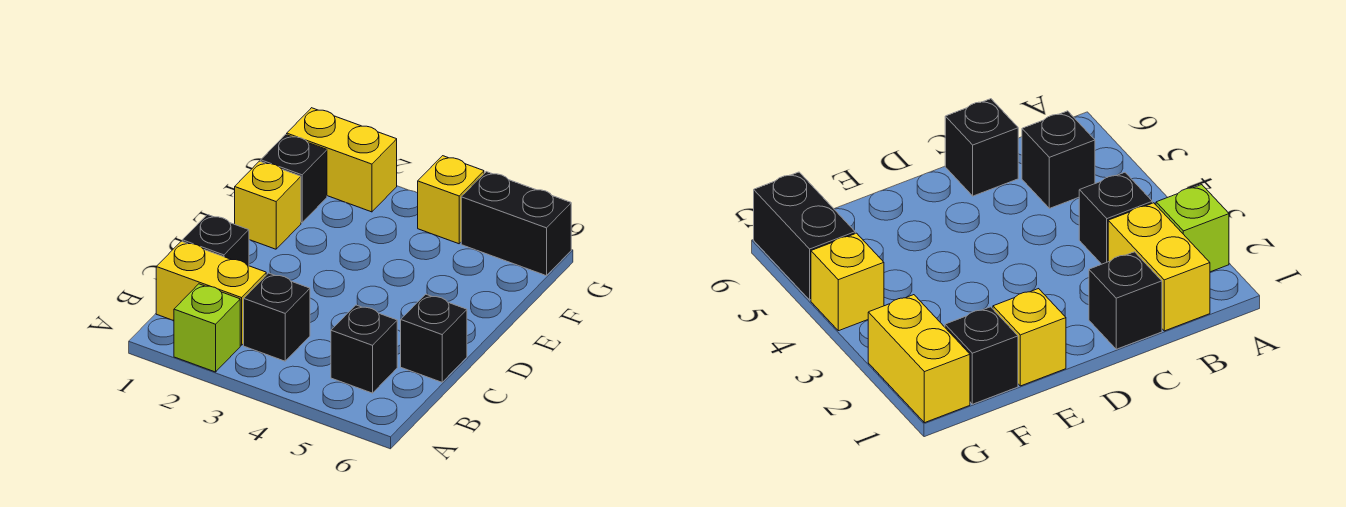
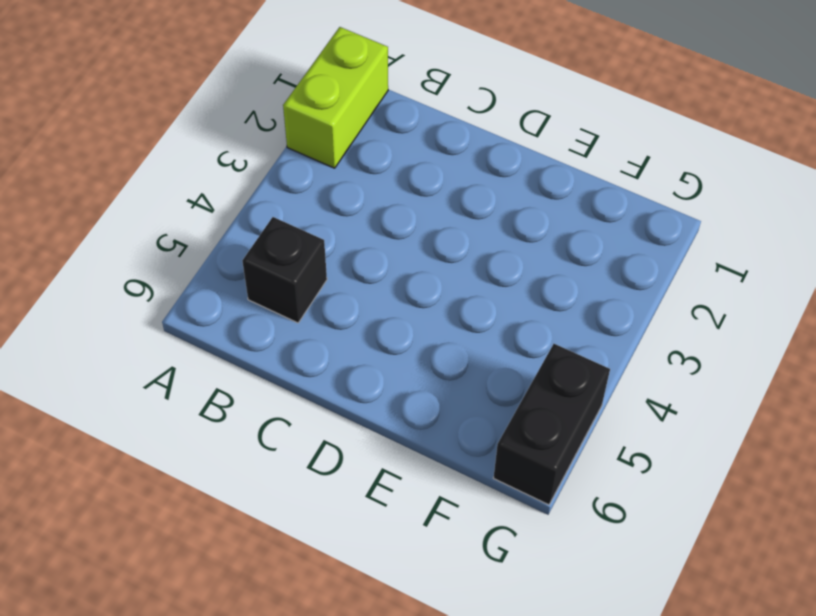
lime 1x2 brick [283,27,388,168] -> lime 1x1 brick [174,284,240,372]
none -> yellow 1x2 brick [156,241,266,345]
none -> black 1x1 brick [244,273,310,361]

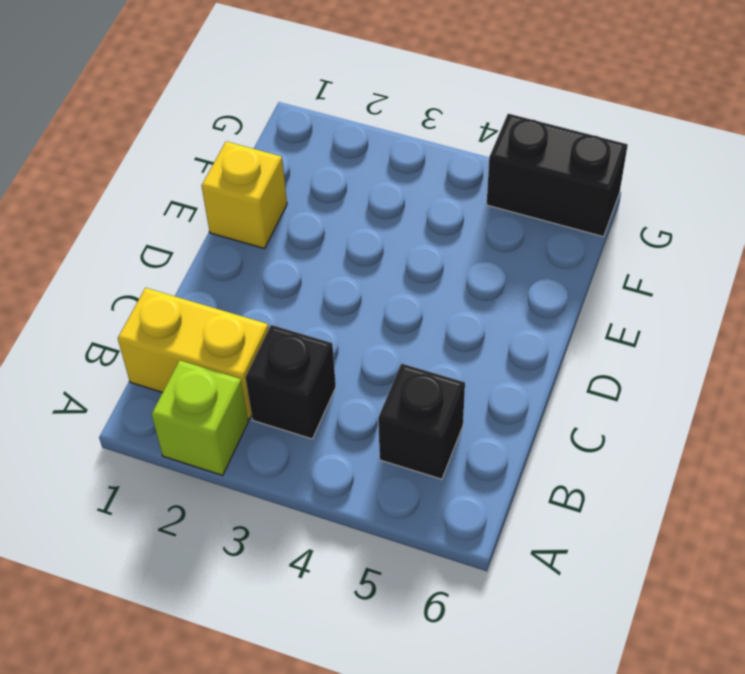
none -> black 1x1 brick [182,215,249,266]
none -> black 1x1 brick [401,294,467,382]

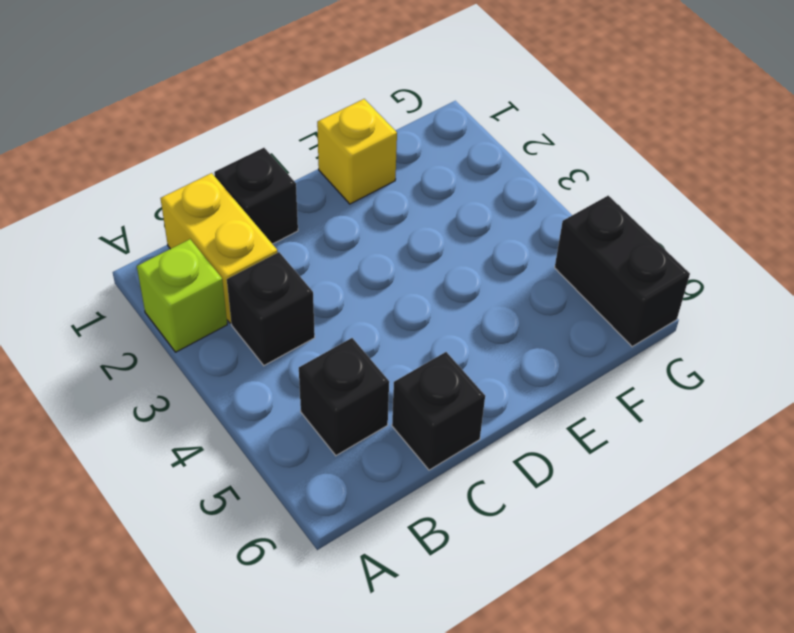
none -> black 1x1 brick [261,135,327,223]
none -> yellow 1x2 brick [287,108,397,212]

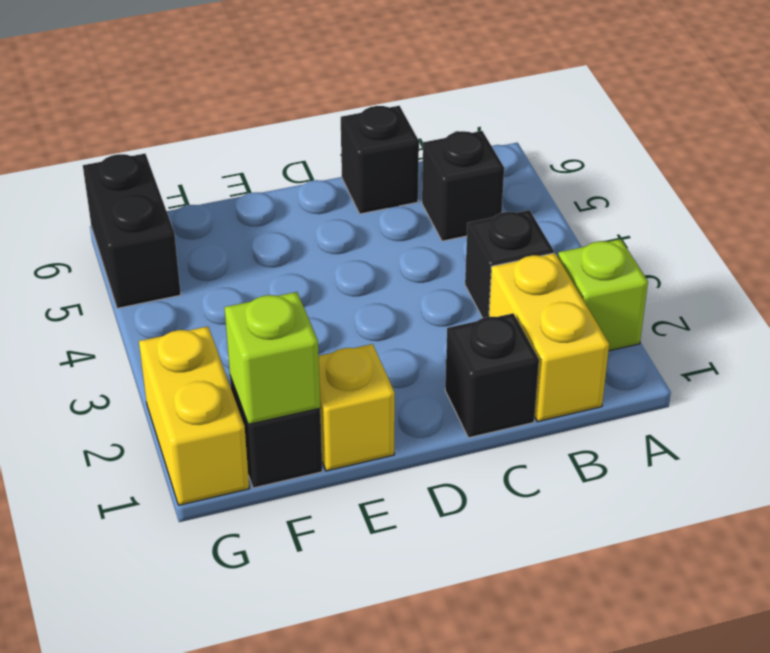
lime 1x1 brick [224,292,320,424] -> none
none -> yellow 1x1 brick [418,156,484,244]

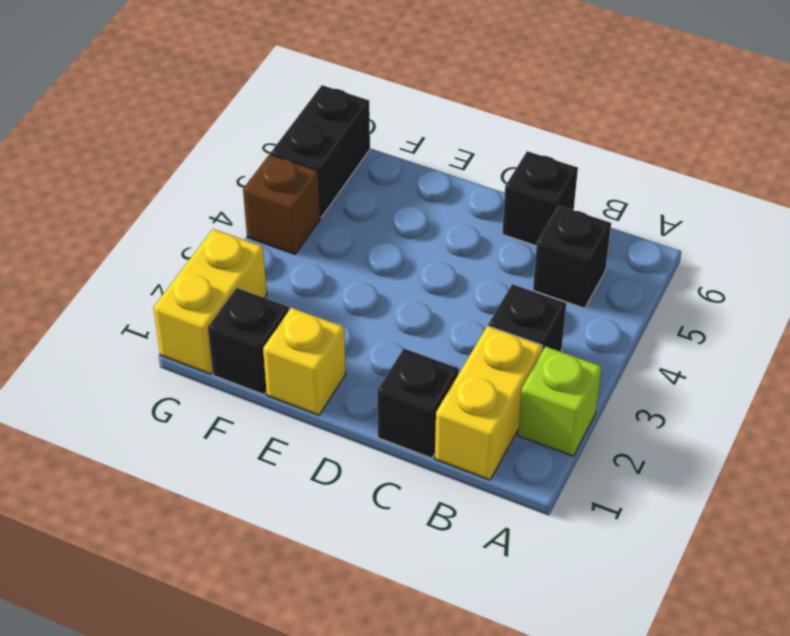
brown 1x1 brick [243,154,320,254] -> yellow 1x1 brick [418,156,484,244]

